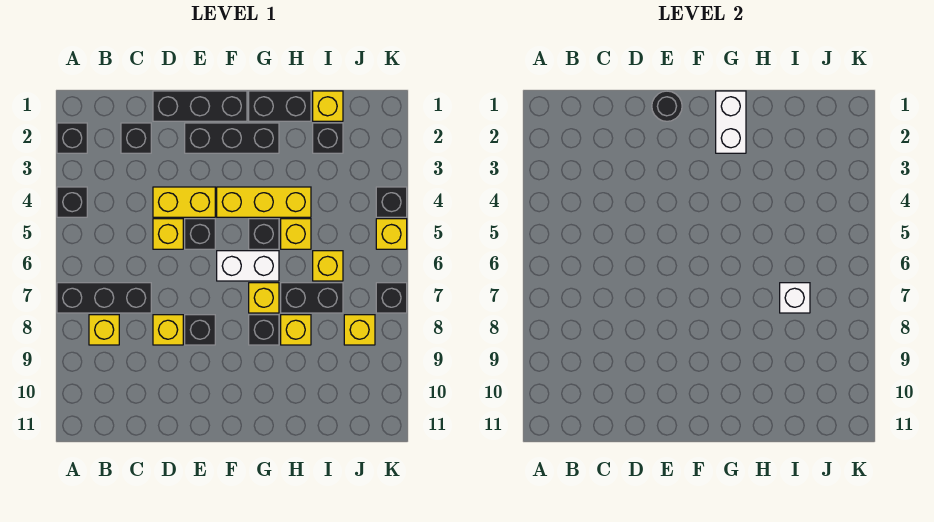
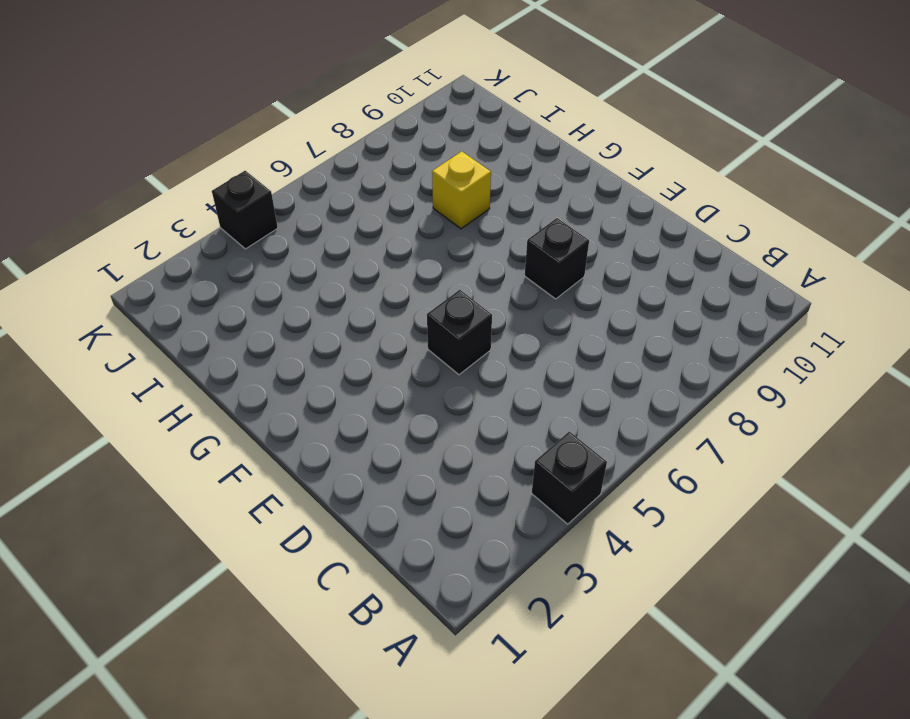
none -> black 1x1 brick [57,123,87,153]
none -> black 1x3 brick [57,283,151,313]
none -> yellow 1x1 brick [89,315,119,345]
none -> black 1x1 brick [121,123,151,153]

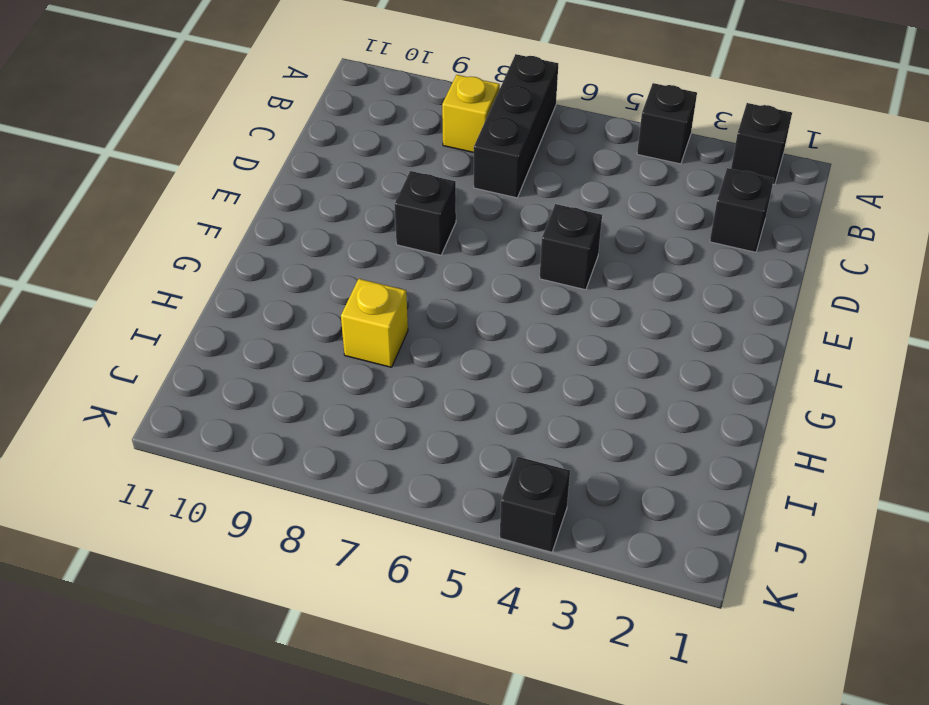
none -> black 1x3 brick [153,91,247,121]
none -> yellow 1x2 brick [153,187,215,217]
none -> yellow 1x1 brick [153,219,183,249]
none -> yellow 1x1 brick [153,315,183,345]

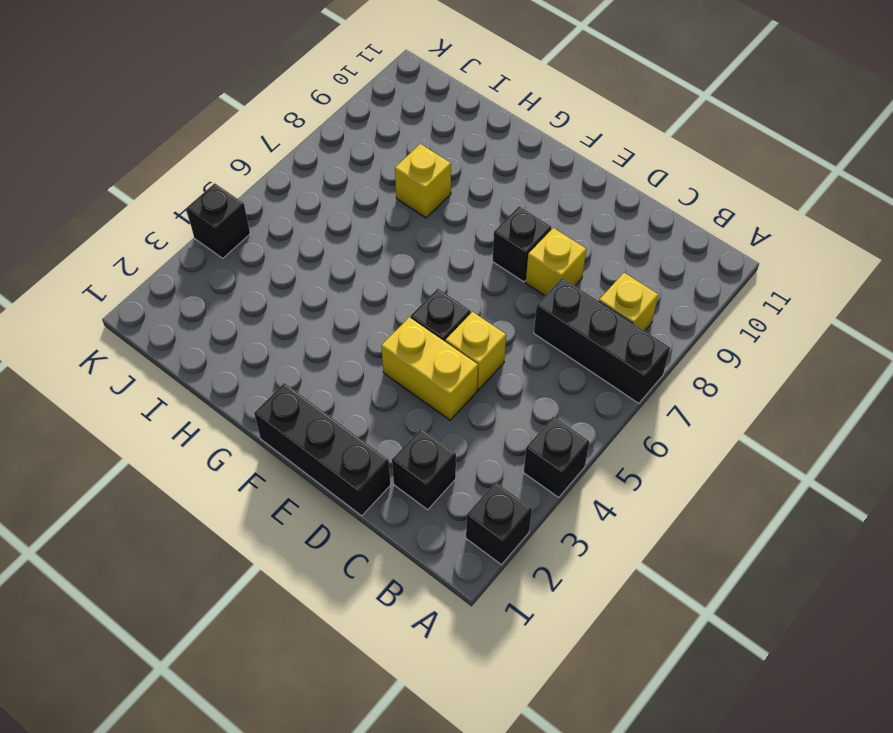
none -> black 1x3 brick [185,123,279,153]
none -> yellow 1x3 brick [217,187,311,217]
none -> white 1x2 brick [217,251,279,281]
none -> black 1x2 brick [249,91,311,121]

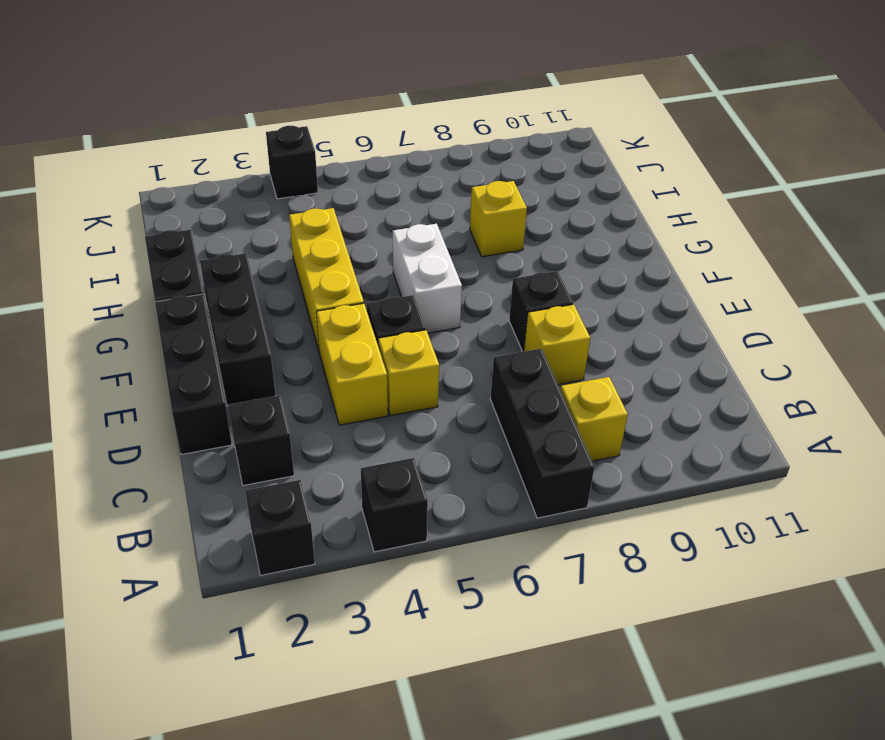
none -> black 1x1 brick [249,219,279,249]
none -> yellow 1x1 brick [249,283,279,313]
none -> black 1x1 brick [249,315,279,345]
none -> yellow 1x1 brick [281,219,311,249]

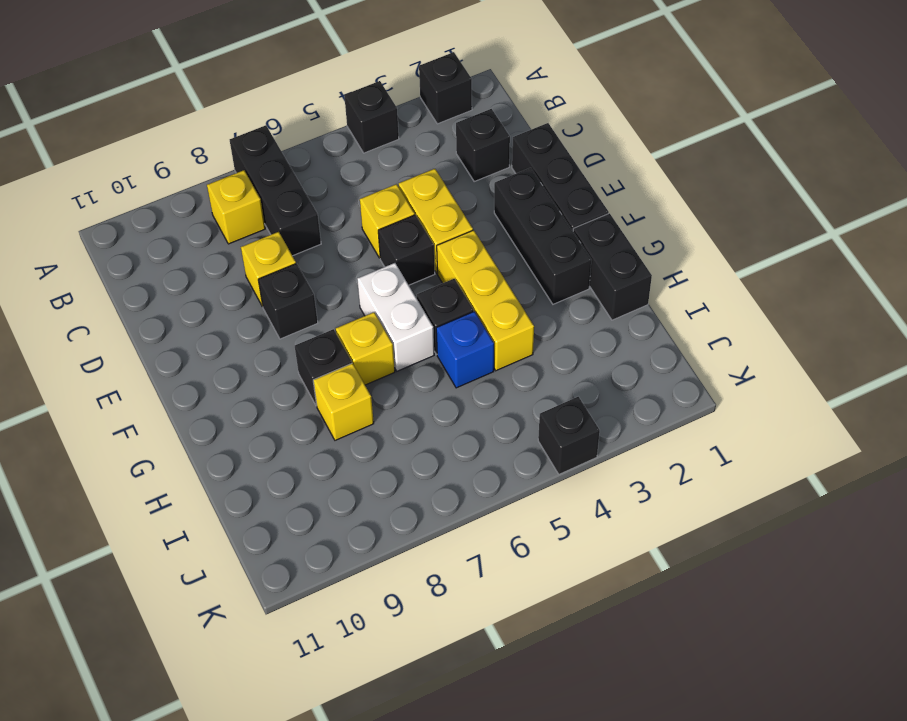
blue 1x1 brick [436,311,494,388] -> yellow 1x1 brick [281,219,311,249]
none -> black 1x2 brick [281,283,343,313]
none -> yellow 1x1 brick [313,91,343,121]
none -> black 1x1 brick [313,123,343,153]
none -> yellow 1x1 brick [313,251,343,281]

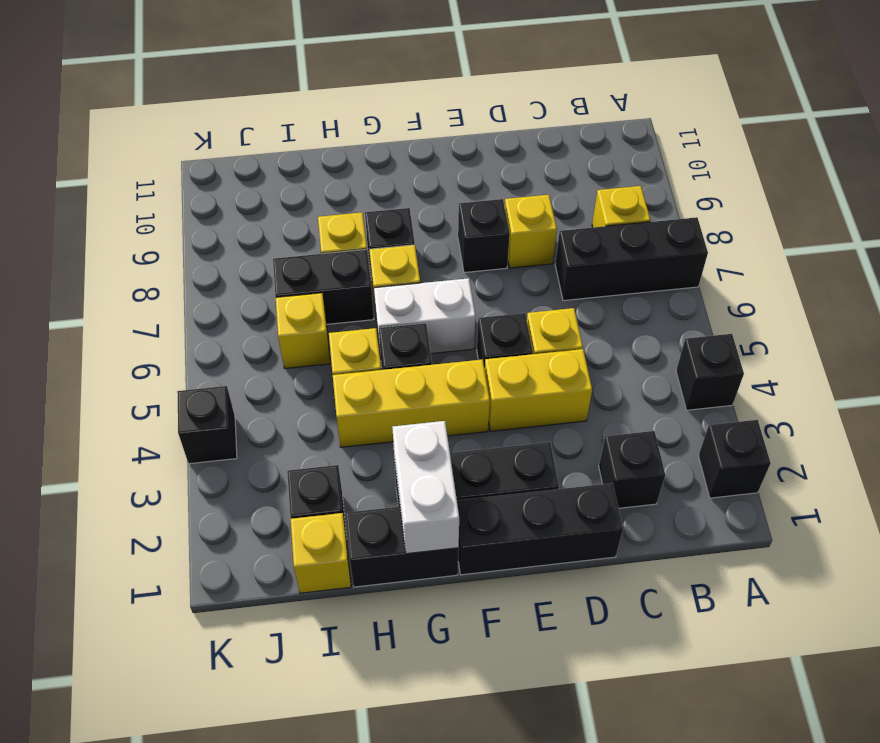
none -> yellow 1x1 brick [344,315,375,345]
none -> yellow 1x1 brick [376,219,407,249]
none -> black 1x1 brick [376,283,407,313]
none -> black 1x1 round brick [652,91,682,121]

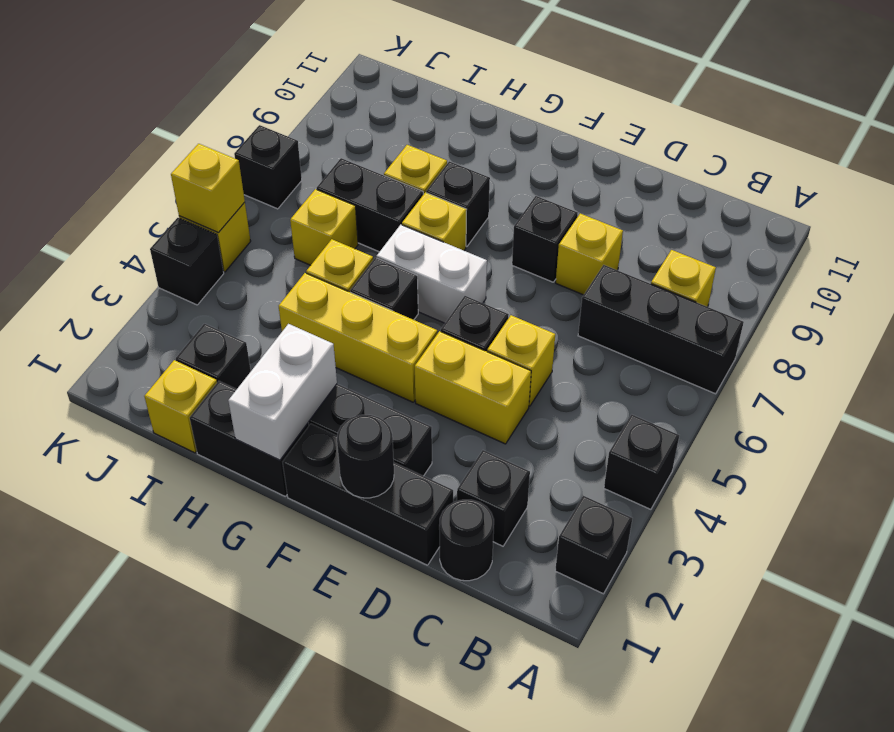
black 1x1 round brick [439,500,494,581] -> none
yellow 1x1 brick [171,144,245,233] -> yellow 1x1 brick moved to [344,315,375,345]
none -> white 1x1 brick [780,283,810,313]

